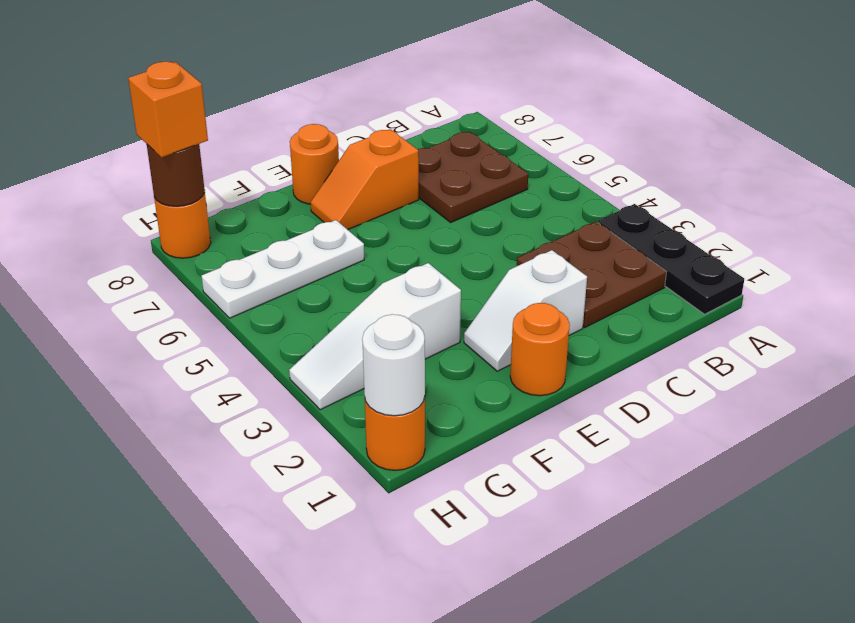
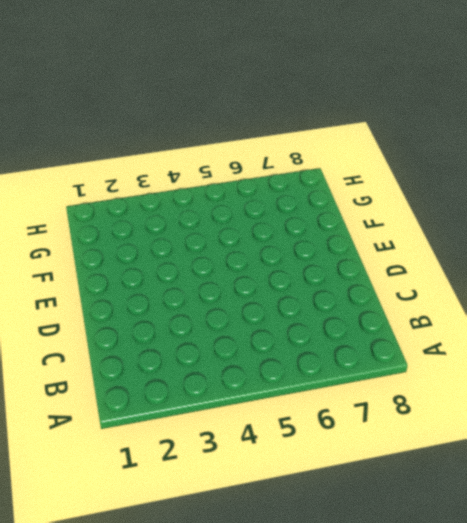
none -> black 1x3 plate [598,204,744,314]
none -> brown 2x2 plate [517,222,666,327]
none -> brown 2x2 plate [418,132,528,222]

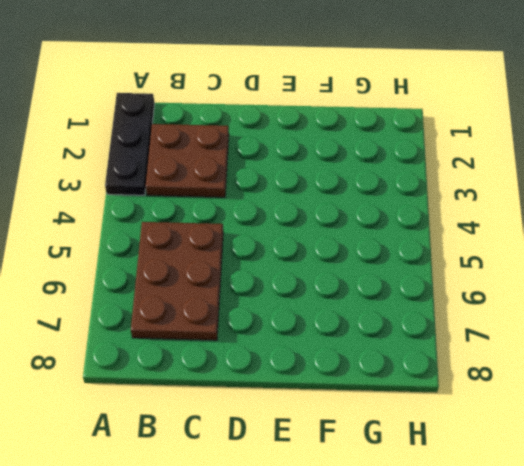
brown 2x3 plate [131,222,223,340] -> brown 2x2 plate [418,132,528,222]
none -> white 1x2 slope [464,250,587,371]
none -> orange 1x2 slope [310,129,419,230]
none -> orange 1x1 round brick [510,303,570,396]

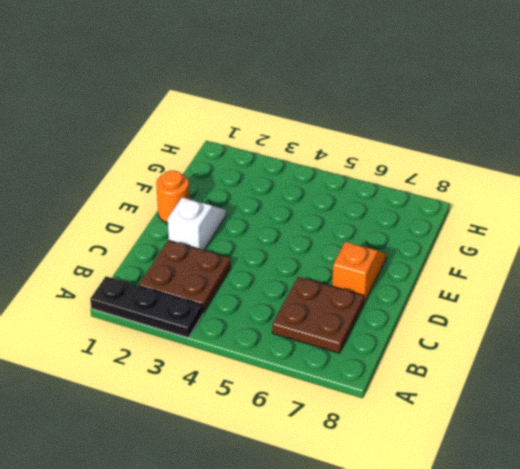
none -> orange 1x1 round brick [290,124,339,204]
none -> white 1x3 slope [289,263,461,410]
none -> white 1x3 plate [202,220,364,318]

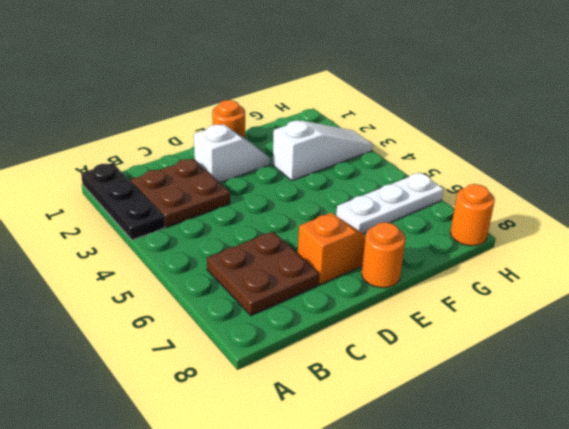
none -> orange 1x1 round brick [365,397,425,470]
none -> white 1x1 round brick [362,314,425,416]
none -> brown 1x1 round brick [147,144,205,206]

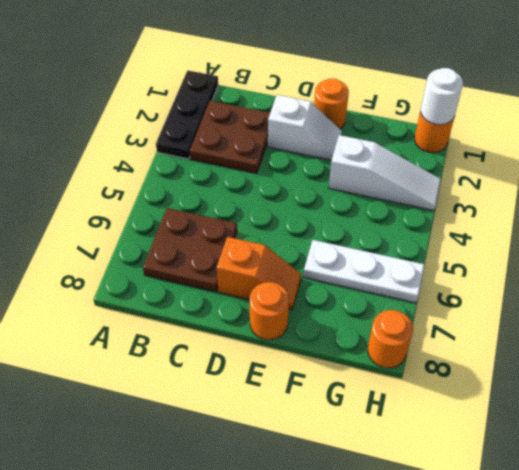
none -> brown 1x1 round brick [147,144,205,206]
none -> orange 1x1 brick [128,62,208,157]

